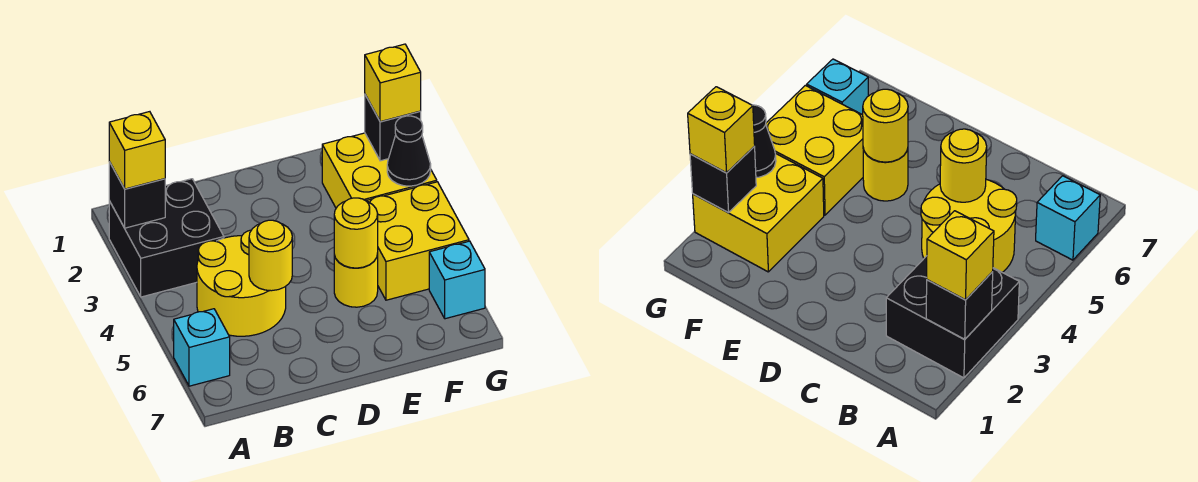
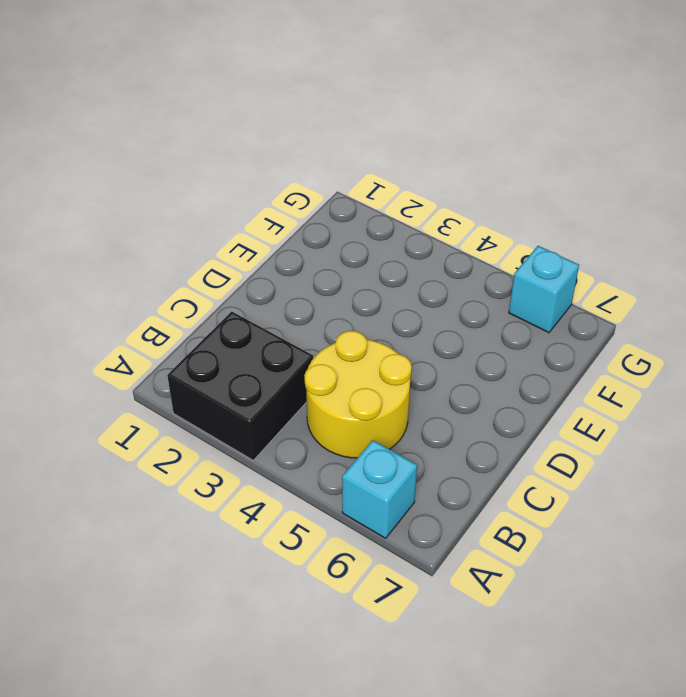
none -> yellow 1x1 round brick [334,253,378,307]
none -> yellow 2x2 brick [322,133,437,208]
none -> yellow 2x2 brick [366,182,469,300]

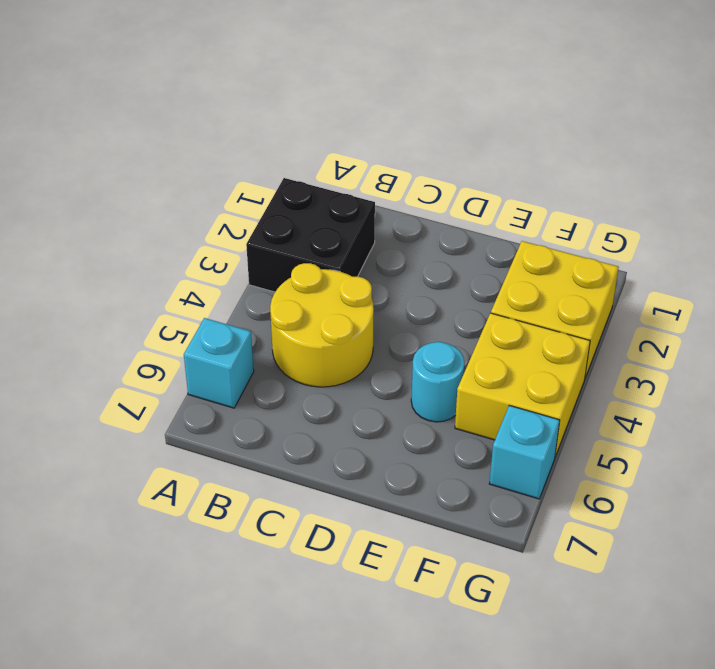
cyan 1x1 round brick [411,342,464,422] -> yellow 1x1 round brick [334,253,378,307]
none -> black 1x1 brick [109,162,165,228]
none -> yellow 1x1 round brick [249,220,292,291]
none -> yellow 1x1 round brick [334,198,378,268]

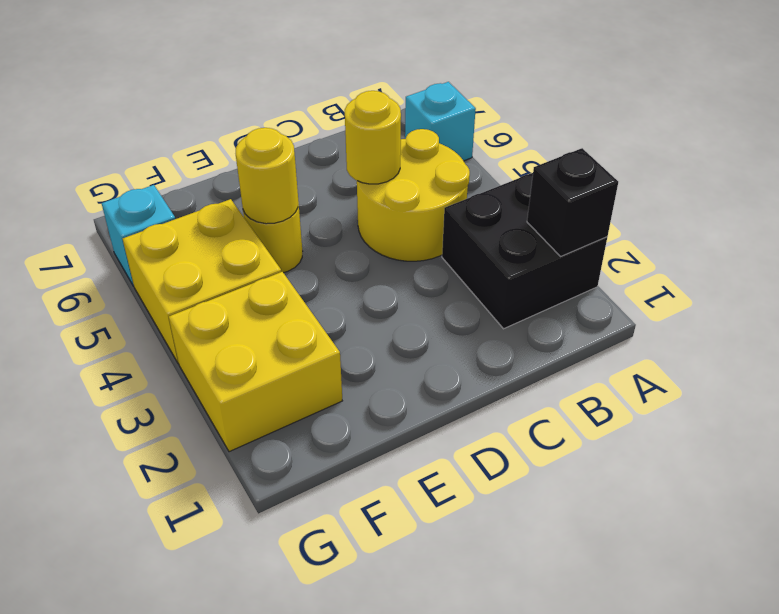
none -> black 1x1 brick [365,95,421,161]
none -> black 1x1 cone [387,116,431,186]
none -> yellow 1x1 brick [109,112,165,189]

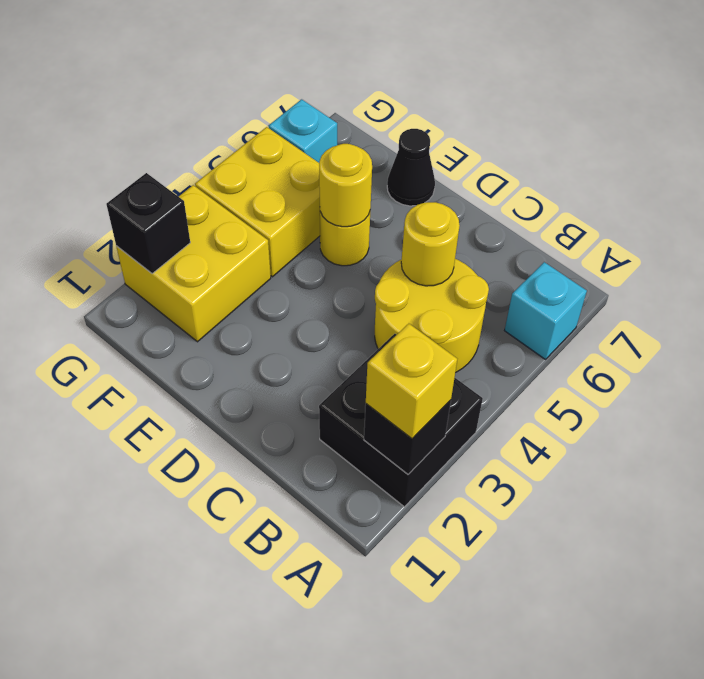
black 1x1 cone [387,129,435,206] -> black 1x1 cone moved to [387,116,431,186]
none -> yellow 1x1 brick [365,44,421,122]

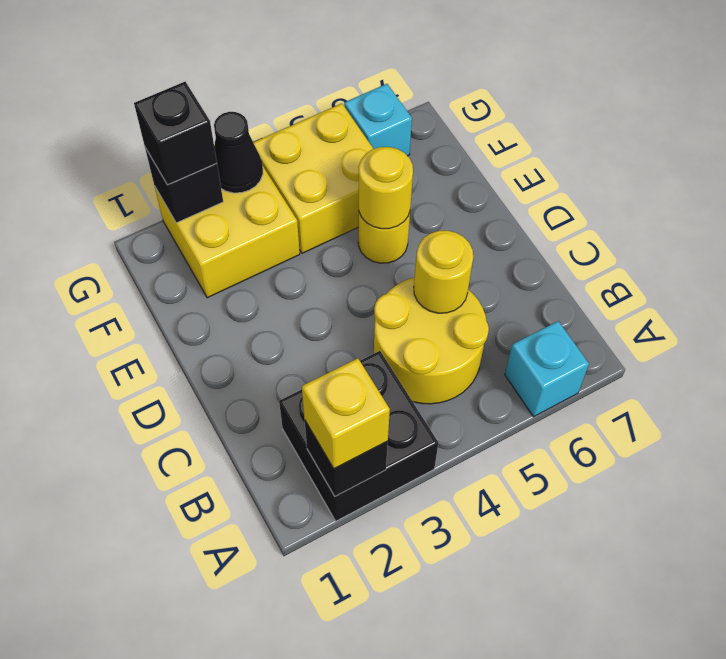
black 1x1 brick [134,82,217,185] -> yellow 1x1 brick [365,44,421,122]

